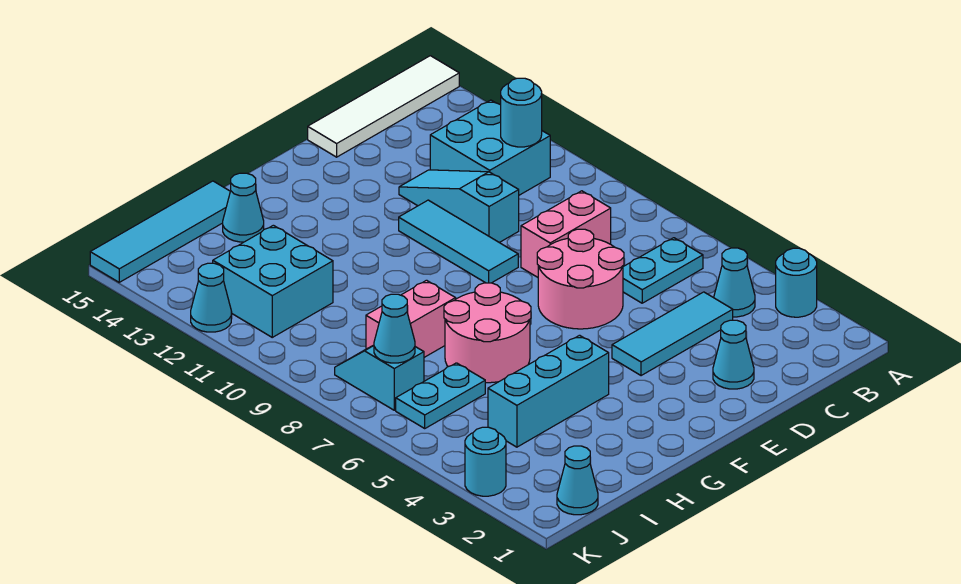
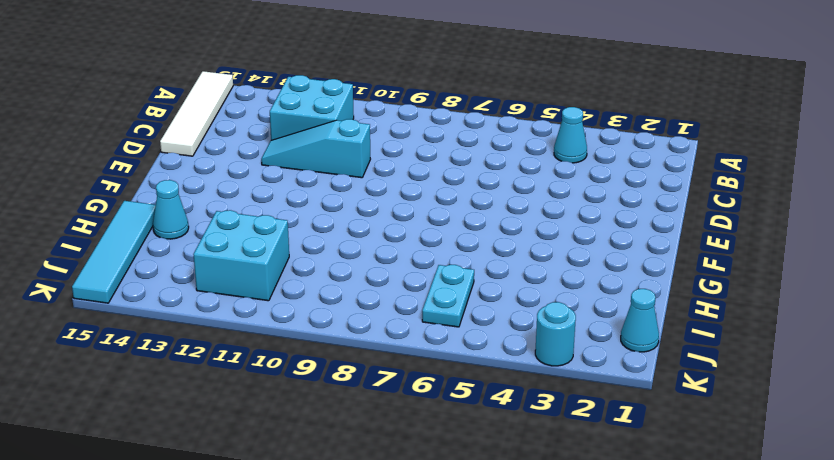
none -> cyan 1x1 round brick [776,248,817,317]
none -> cyan 1x2 plate [623,238,703,303]
none -> cyan 1x3 tile [612,292,733,376]

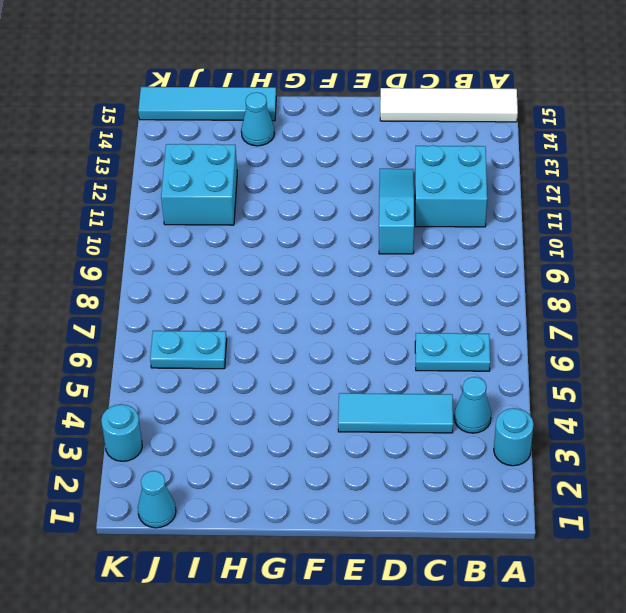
none -> pink 1x2 brick [521,191,611,277]
none -> cyan 1x1 cone [713,320,754,389]
none -> pink 2x2 round brick [537,229,624,329]

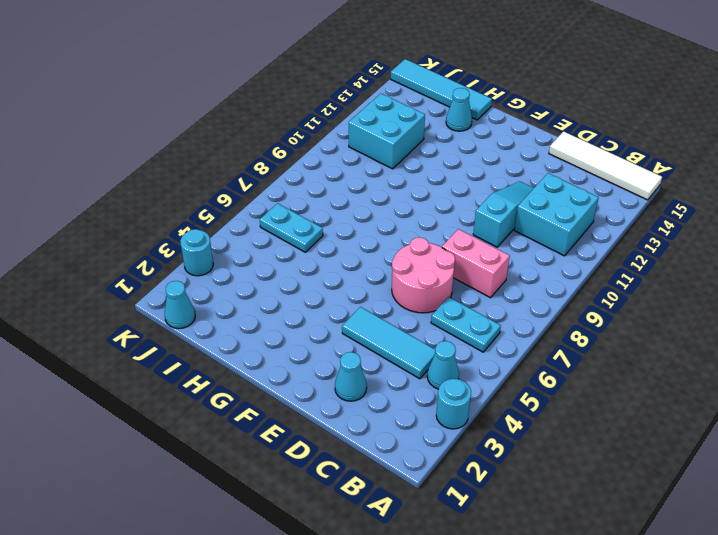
none -> cyan 1x3 tile [399,200,518,283]
none -> cyan 1x3 brick [488,335,609,447]
none -> pink 2x2 round brick [444,283,531,383]

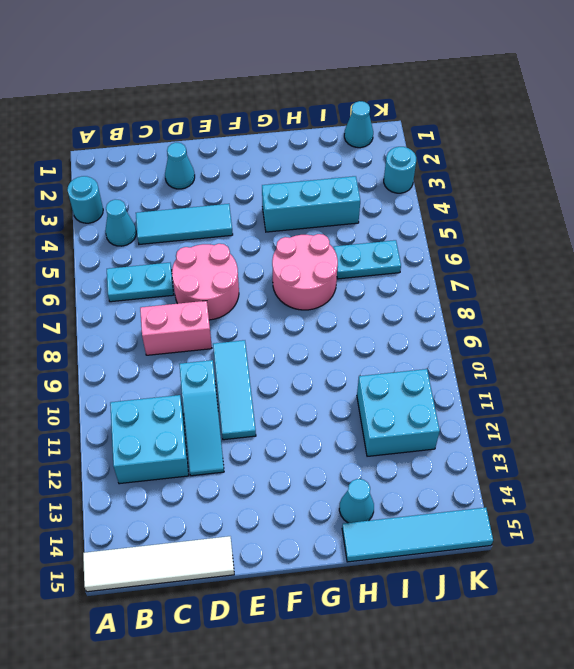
none -> pink 1x2 brick [366,280,456,357]
none -> cyan 1x2 slope [335,345,424,410]
none -> cyan 1x1 cone [191,263,232,332]

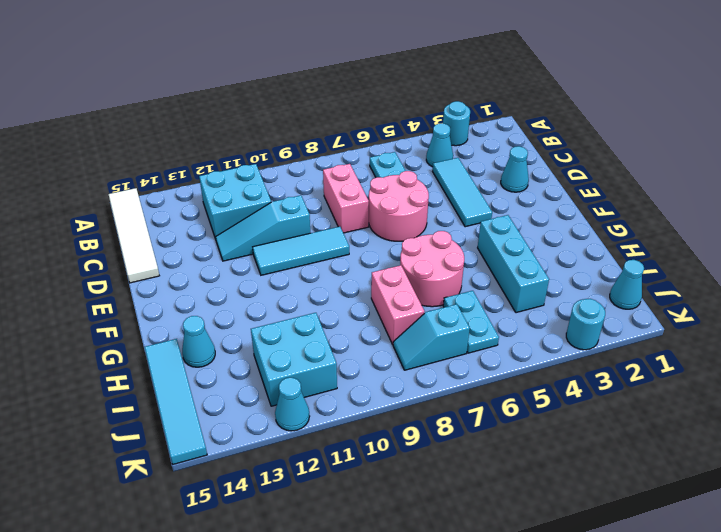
none -> cyan 1x1 round brick [501,78,542,147]
none -> cyan 1x1 cone [374,294,415,363]

